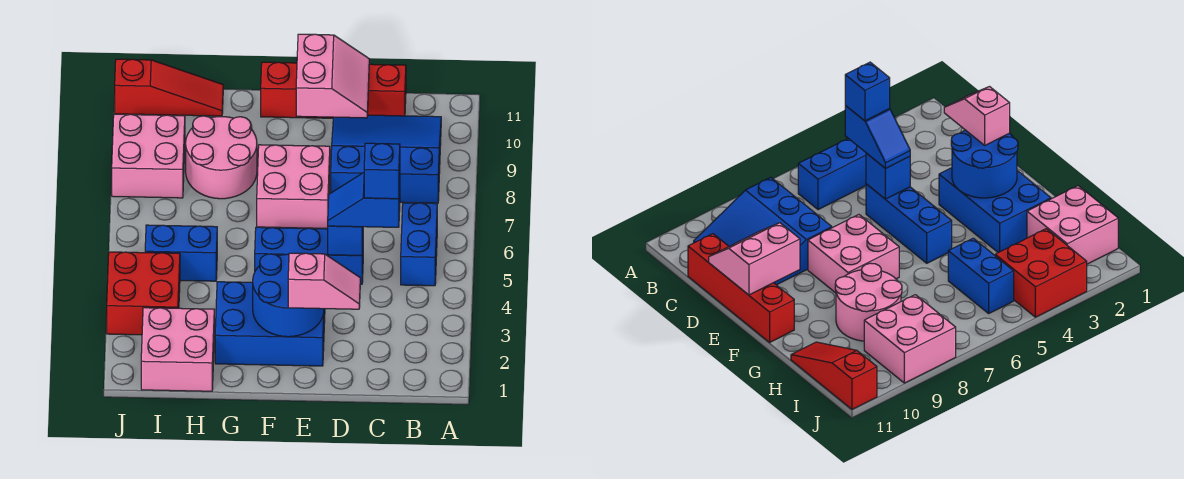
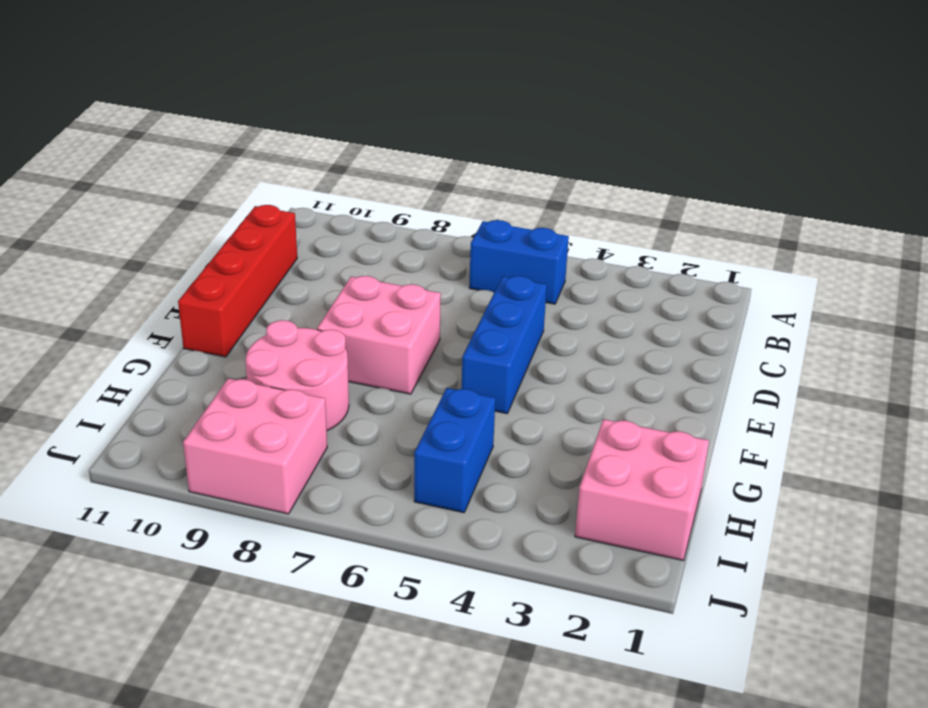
none -> blue 3x3 slope [331,115,441,203]
none -> blue 2x3 brick [215,282,325,366]
none -> red 1x3 slope [115,59,223,116]

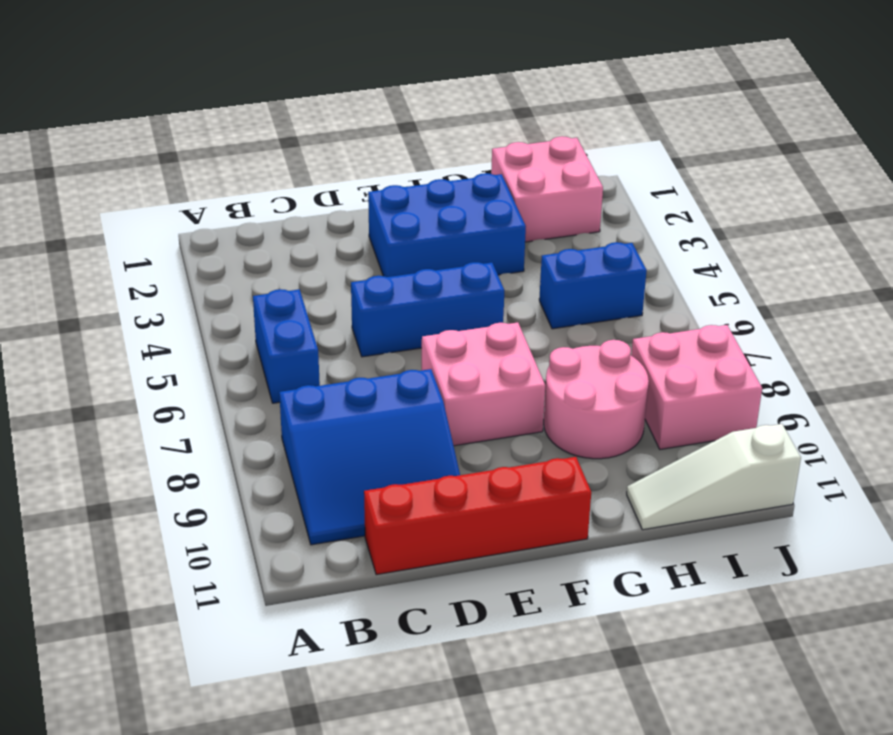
white 1x3 slope [627,424,801,530] -> red 1x3 slope [115,59,223,116]
none -> red 2x2 brick [107,252,180,335]
none -> blue 1x1 brick [328,226,363,256]
none -> pink 2x2 slope [296,34,369,118]

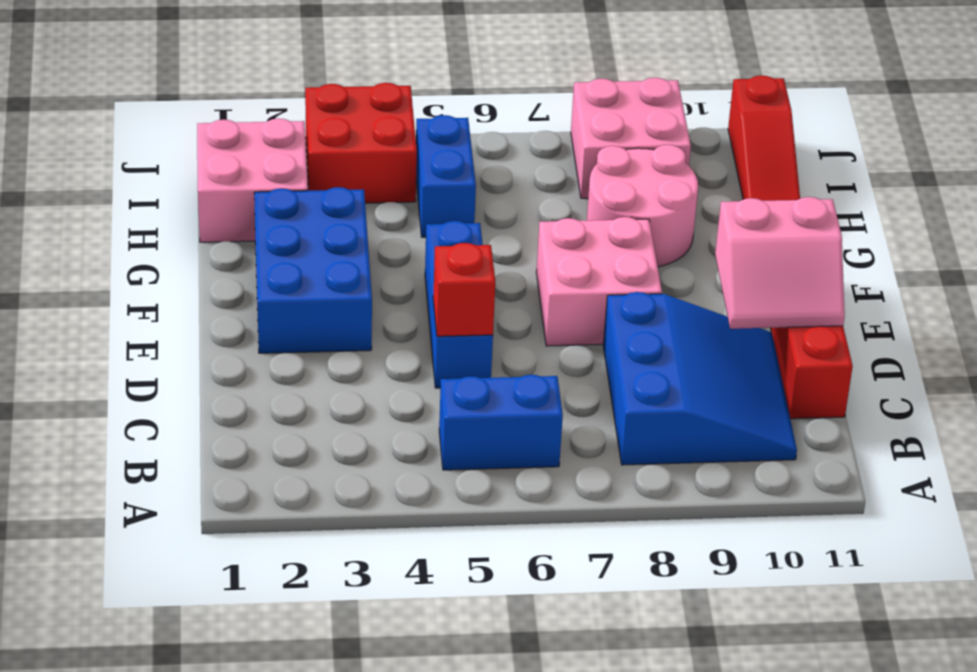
red 1x1 brick [433,243,495,336] -> blue 1x1 brick [328,226,363,256]
none -> blue 2x2 round brick [253,254,324,337]
none -> blue 1x2 slope [328,173,400,227]
none -> pink 1x2 slope [288,253,360,309]

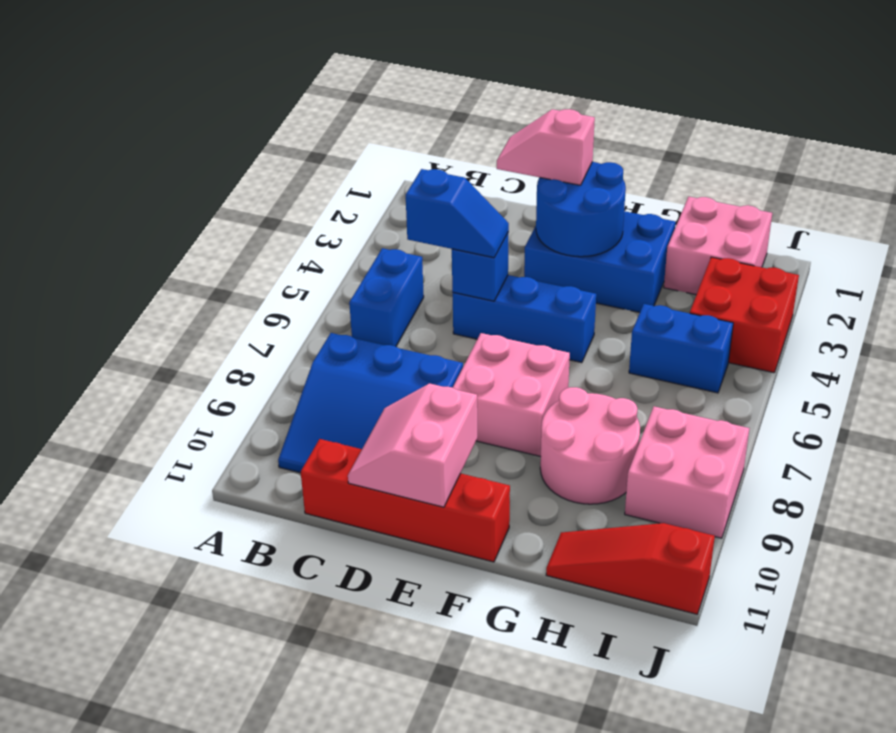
none -> blue 1x1 brick [364,143,400,199]

